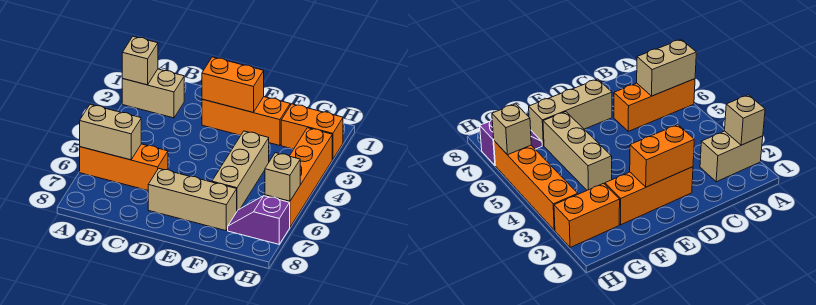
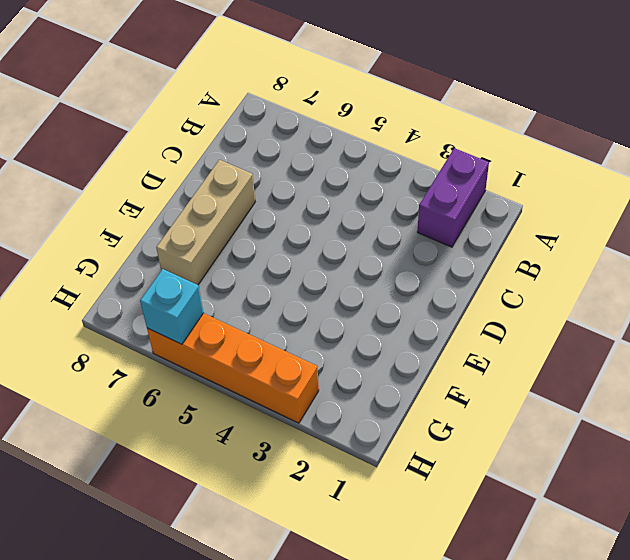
purple 1x2 brick [417,148,489,247] -> tan 1x2 brick [122,69,184,118]
cyan 1x1 brick [140,269,203,344] -> tan 1x1 brick [265,153,300,201]
none -> orange 1x3 brick [80,144,168,190]
none -> orange 1x3 brick [202,97,290,146]
none -> tan 1x3 brick [212,131,269,211]

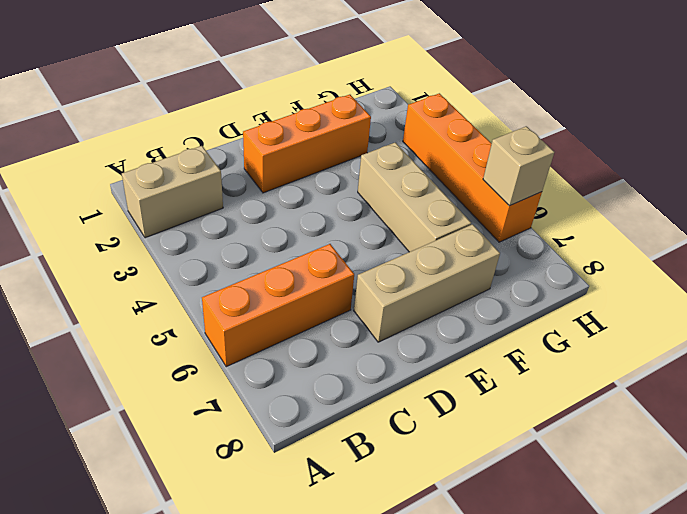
none -> orange 1x2 brick [281,104,343,159]
none -> purple 1x2 slope [228,196,290,244]
none -> tan 1x1 brick [122,36,158,85]

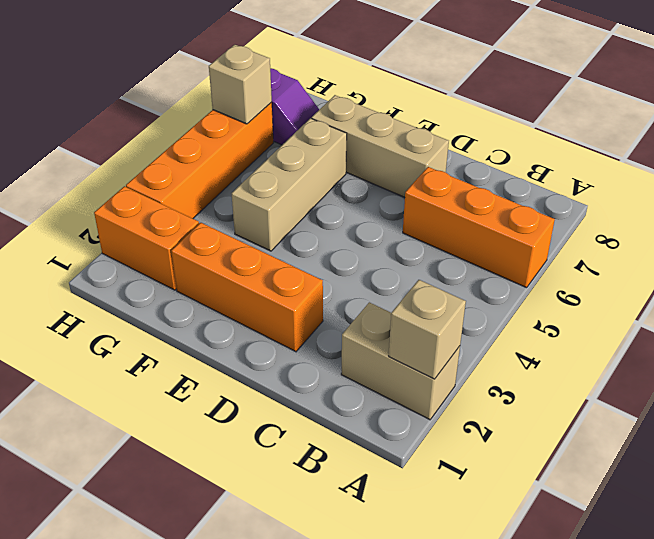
none -> tan 1x2 brick [80,104,141,160]
none -> orange 1x2 brick [202,57,264,112]

